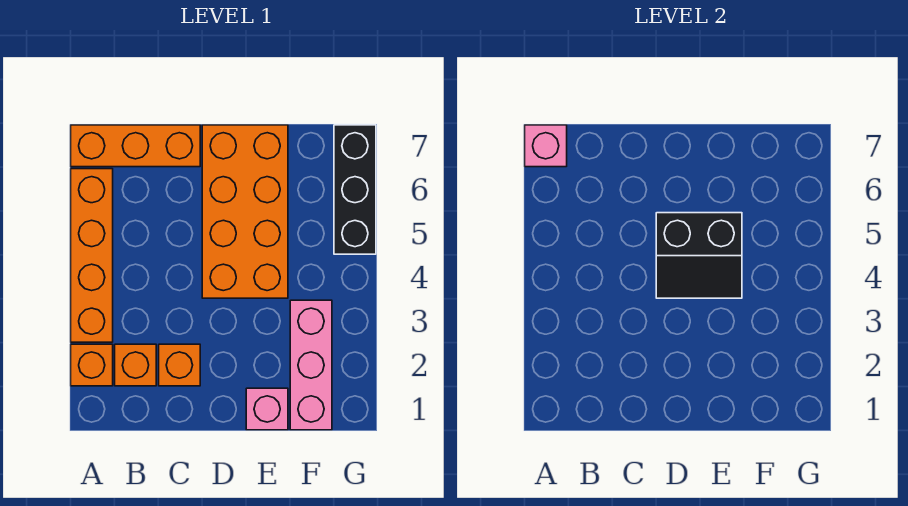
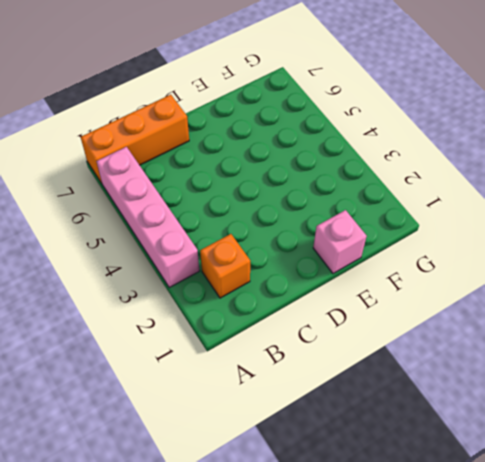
pink 1x4 brick [96,147,200,288] -> orange 1x4 brick [71,169,113,342]
none -> orange 1x1 brick [71,344,113,386]
none -> orange 1x1 brick [159,344,200,386]

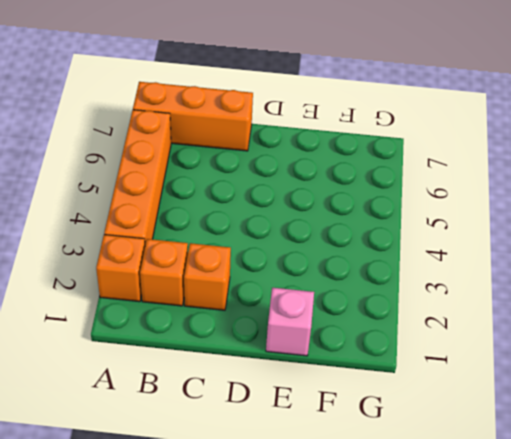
none -> orange 2x4 brick [202,125,288,298]
none -> pink 1x3 brick [290,300,332,430]

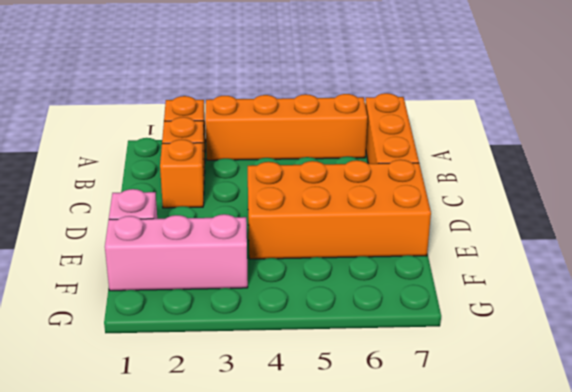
none -> black 1x3 brick [334,125,376,254]
none -> pink 1x1 brick [525,125,567,167]

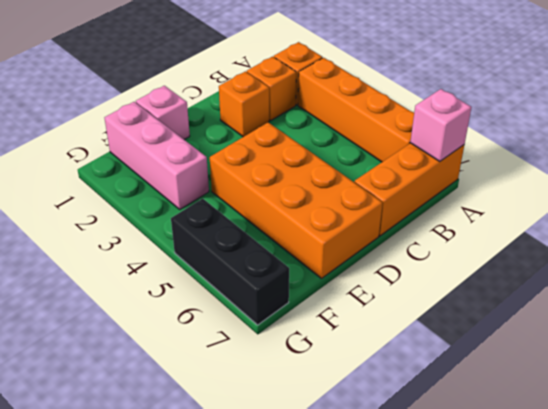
none -> black 2x2 slope [656,213,742,298]

